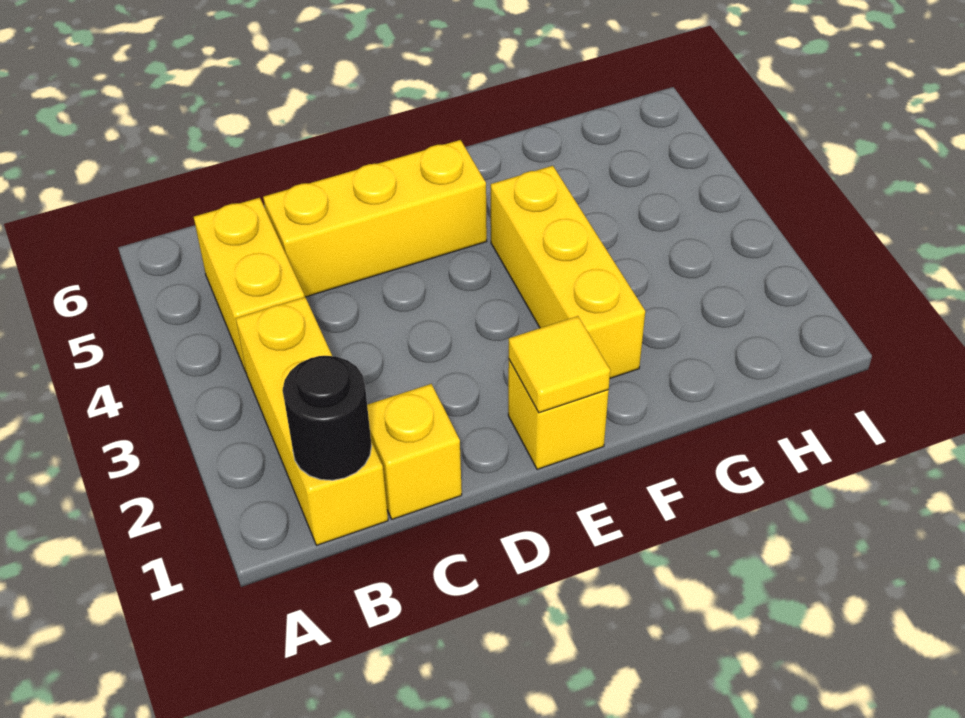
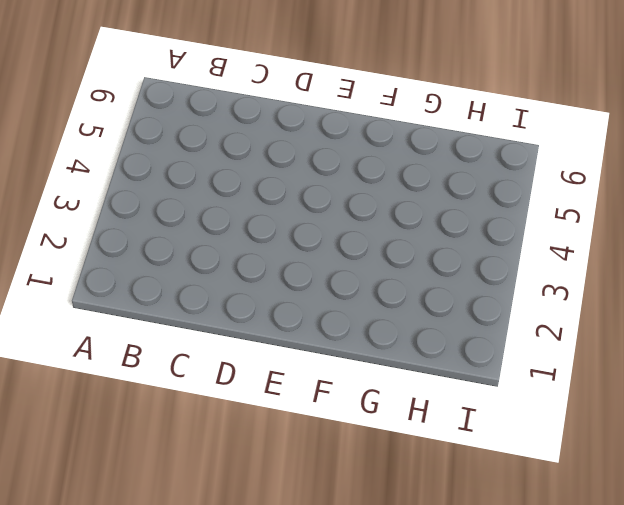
none -> yellow 1x3 brick [236,297,388,545]
none -> yellow 1x2 brick [194,198,304,372]

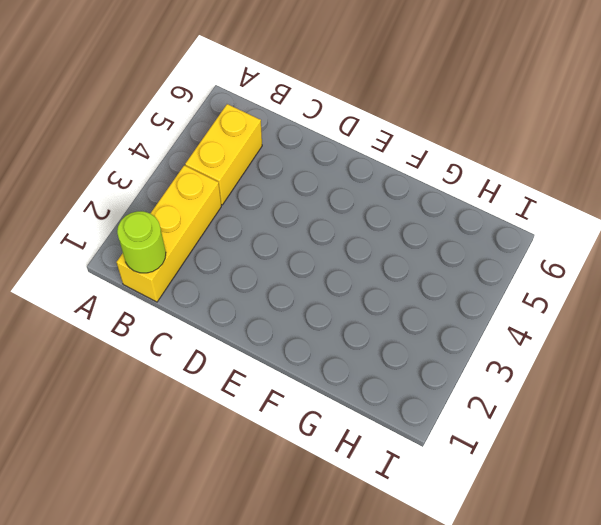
lime 1x1 round brick [117,211,166,273] -> black 1x1 round brick [283,356,371,480]
none -> yellow 1x1 brick [367,384,462,519]
none -> yellow 1x3 brick [263,140,487,297]

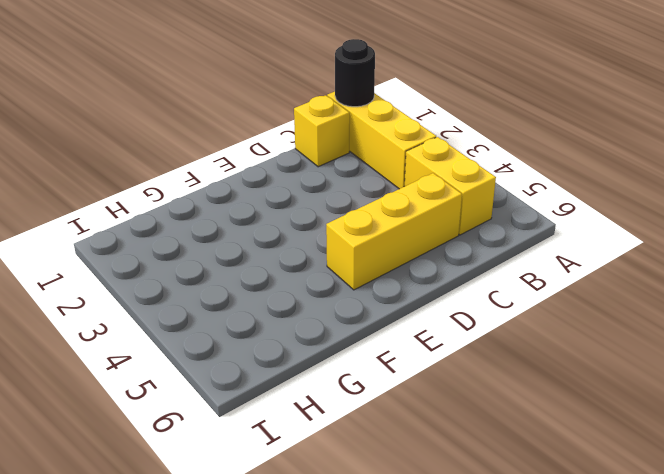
none -> yellow 1x1 brick [508,360,609,469]
none -> yellow 1x3 brick [491,166,645,378]

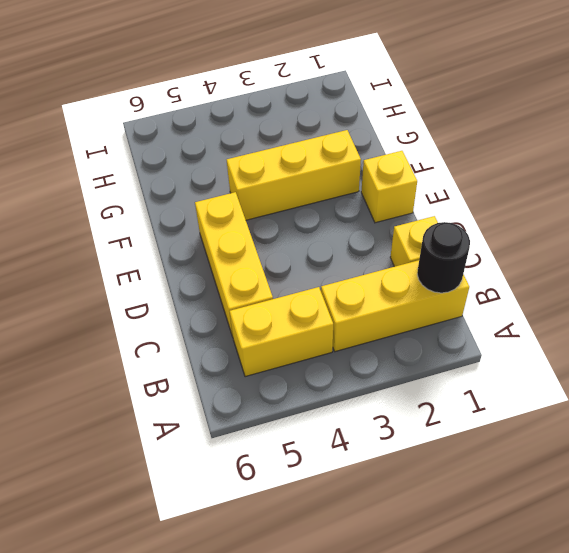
none -> yellow 1x1 tile [509,316,610,413]

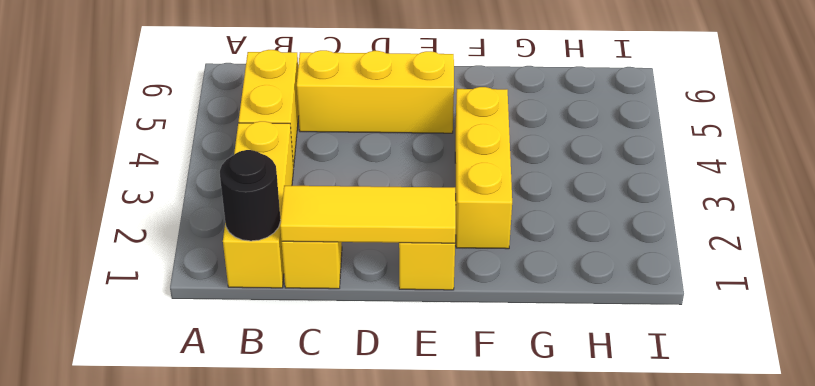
yellow 1x3 tile [280,186,456,243] -> yellow 1x1 tile [509,316,610,413]

